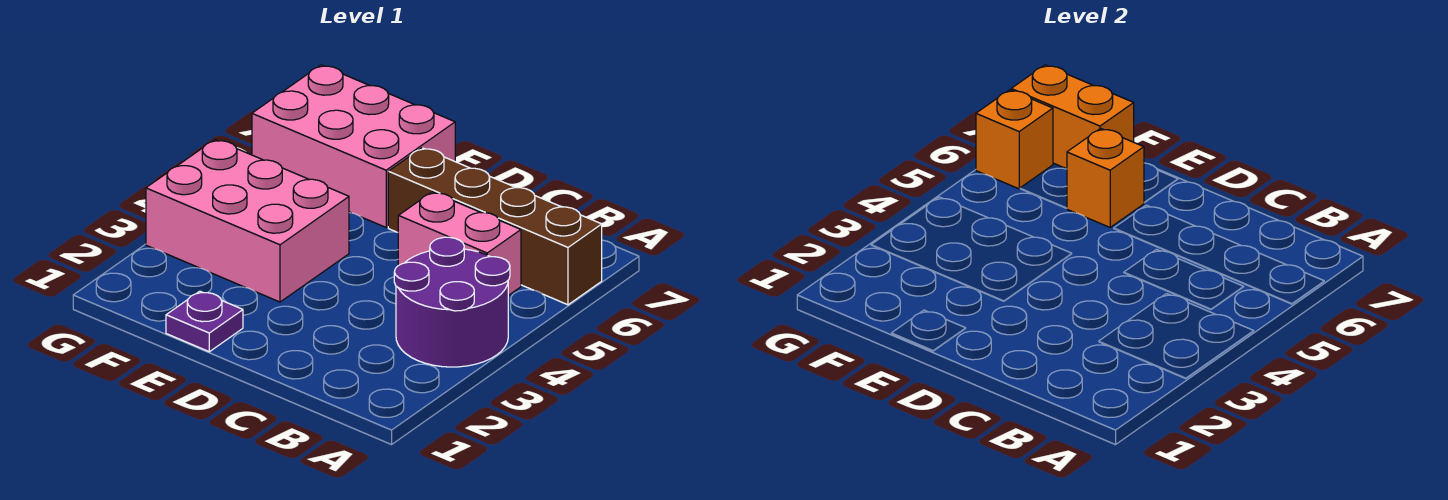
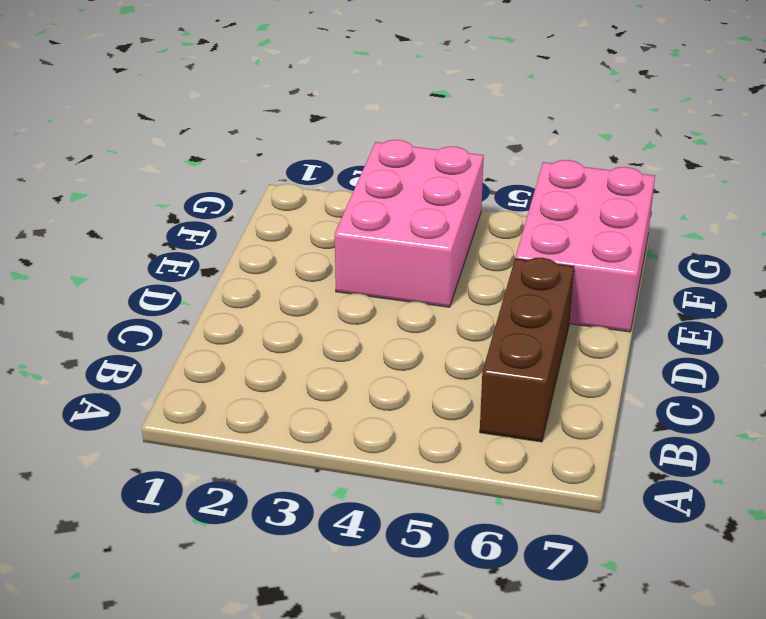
brown 1x3 brick [480,258,574,442] -> brown 1x4 brick [388,148,602,305]
none -> purple 2x2 round brick [394,237,510,367]
none -> pink 1x2 brick [398,192,521,296]

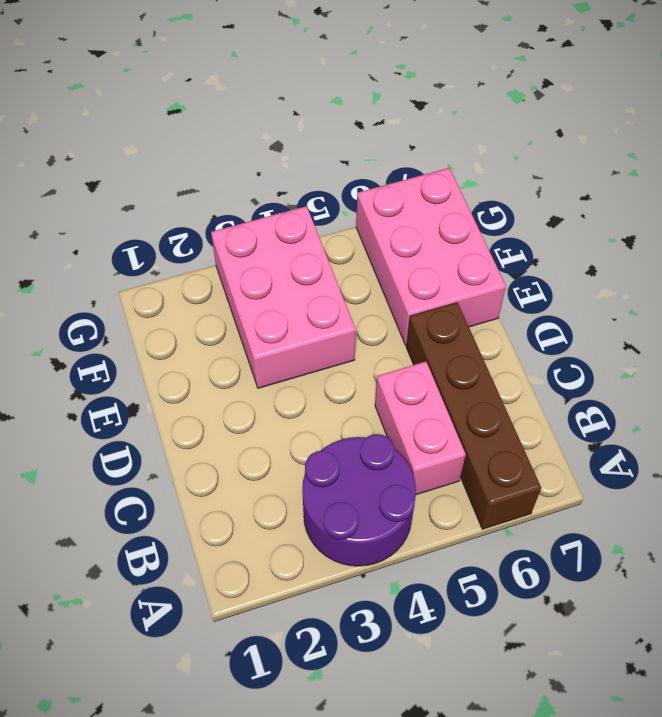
none -> purple 1x1 plate [166,291,243,352]
none -> orange 1x1 brick [1067,128,1144,227]

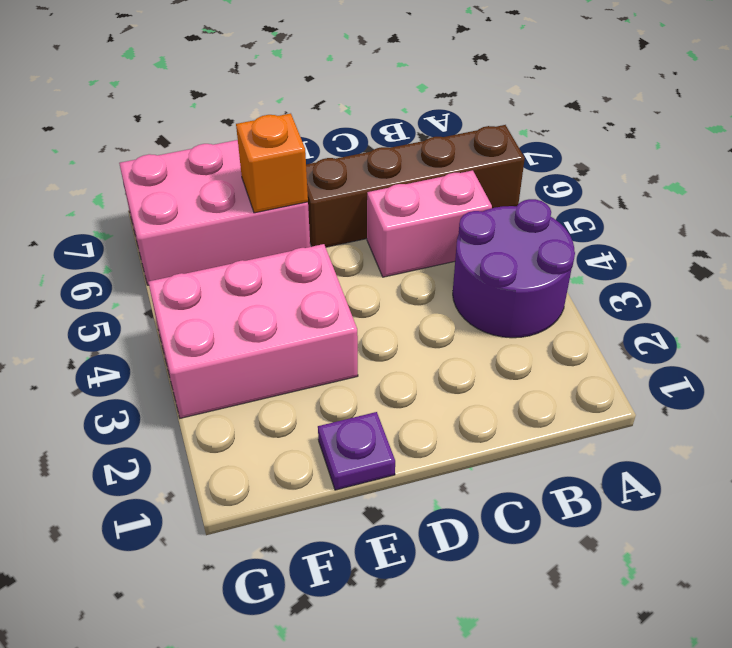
none -> orange 1x2 brick [1011,65,1134,169]
none -> orange 1x1 brick [976,90,1053,189]

